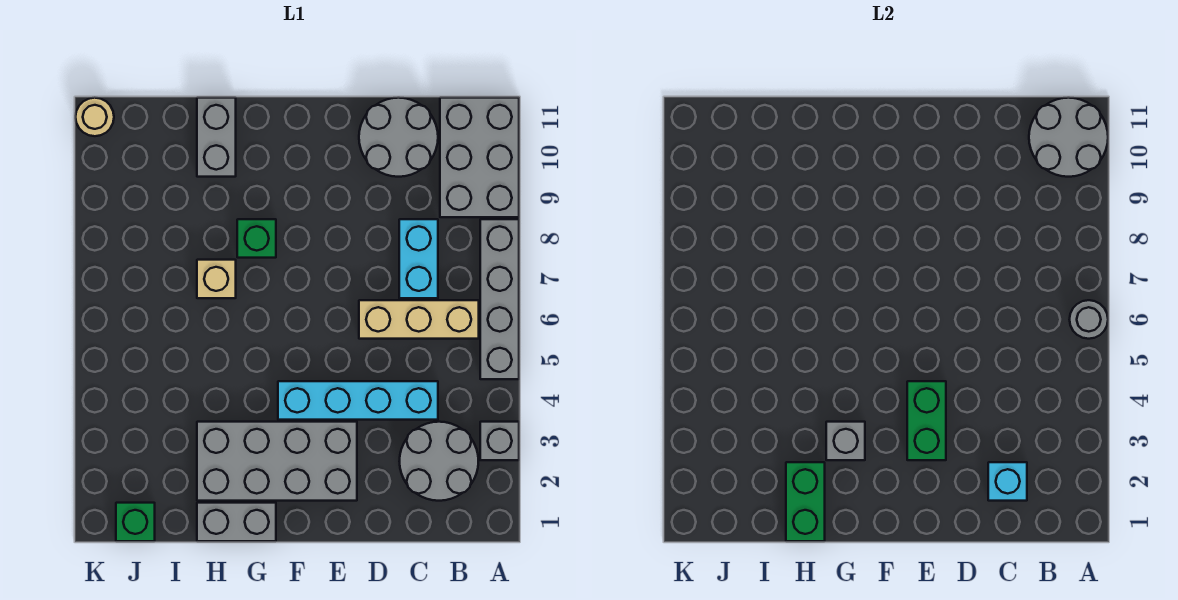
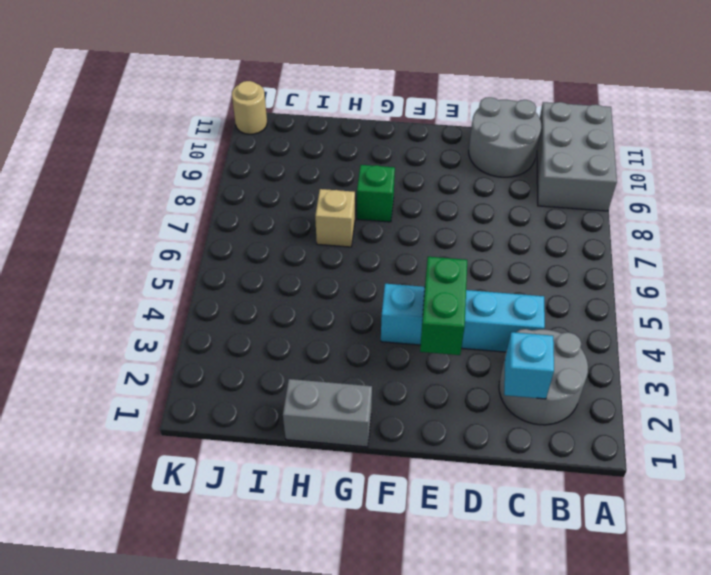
none -> grey 1x1 brick [480,422,519,460]
none -> grey 1x4 brick [480,219,519,379]
none -> tan 1x3 brick [359,300,479,339]

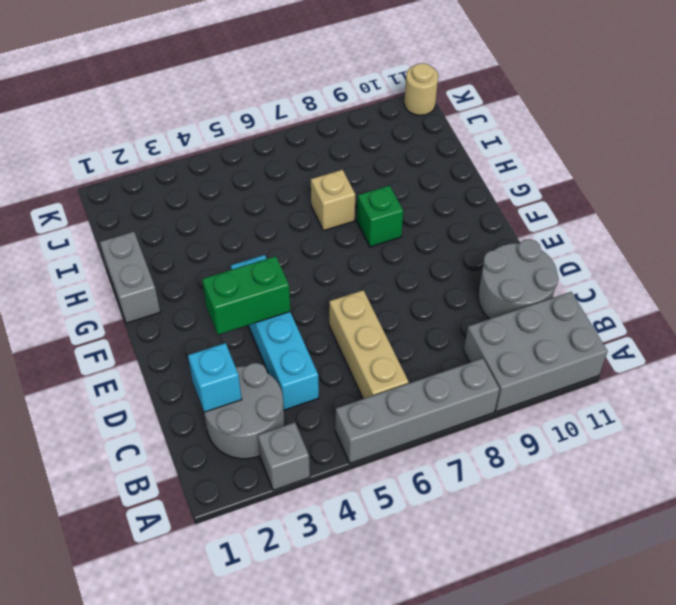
none -> cyan 1x2 brick [399,219,438,298]
none -> grey 2x4 brick [197,422,357,501]
none -> grey 1x2 brick [197,98,236,177]

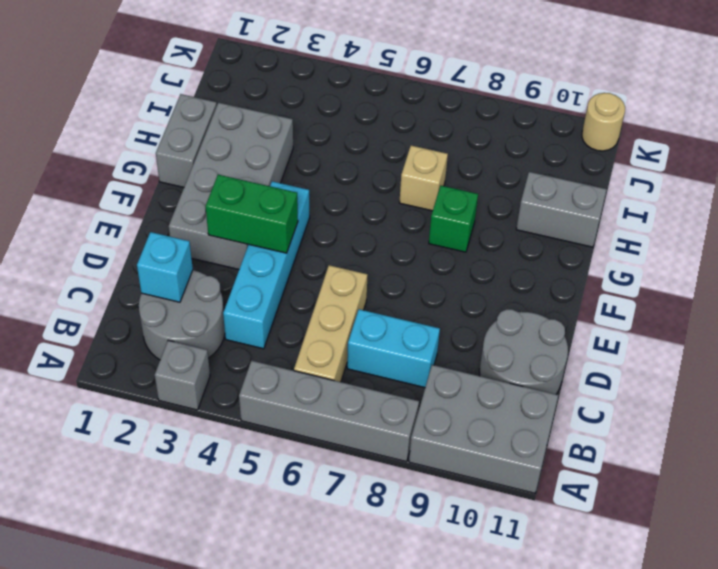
none -> green 1x1 brick [116,503,155,541]
none -> grey 1x1 round brick [1070,300,1108,339]
none -> grey 2x2 round brick [1029,98,1108,177]

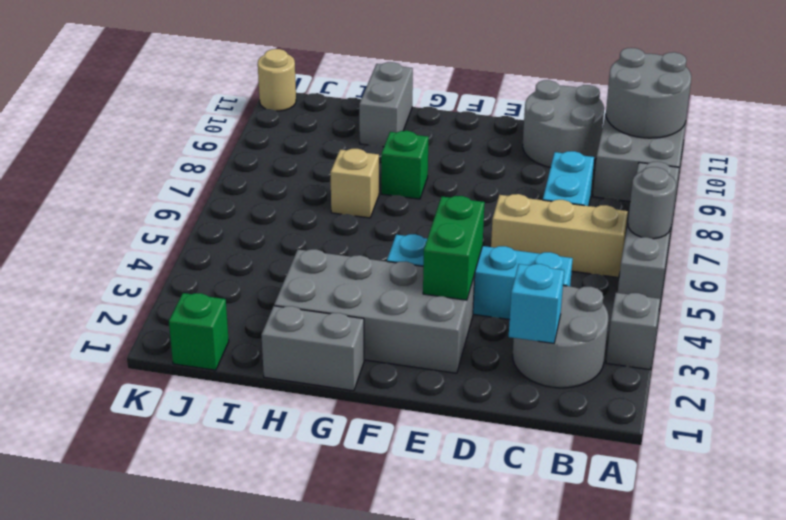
none -> grey 1x1 brick [826,422,865,460]
none -> green 1x2 brick [786,462,825,541]

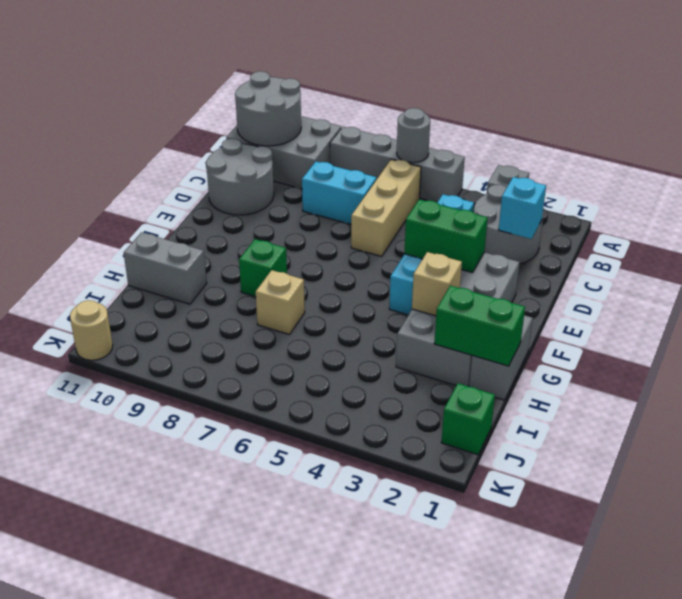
tan 1x1 brick [412,252,462,316] -> grey 1x1 brick [826,422,865,460]

